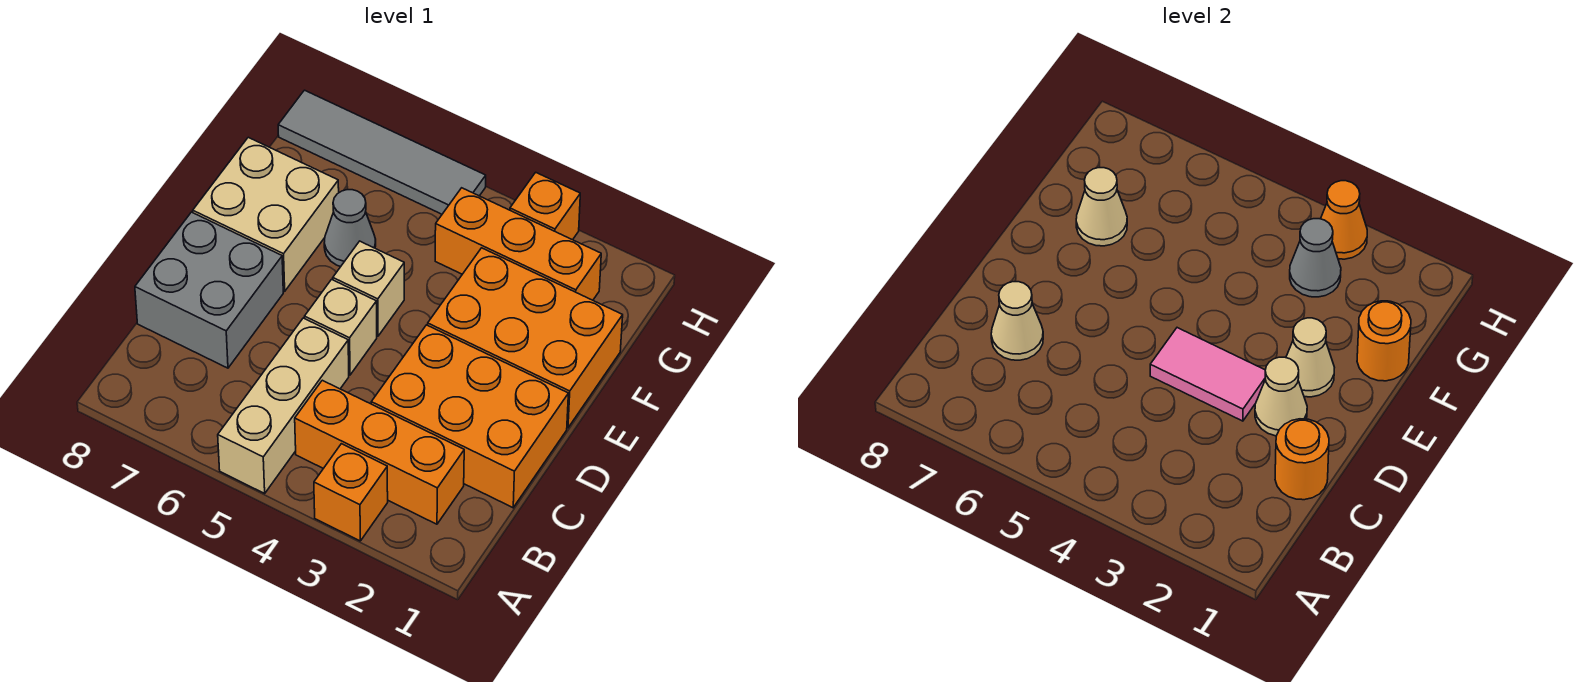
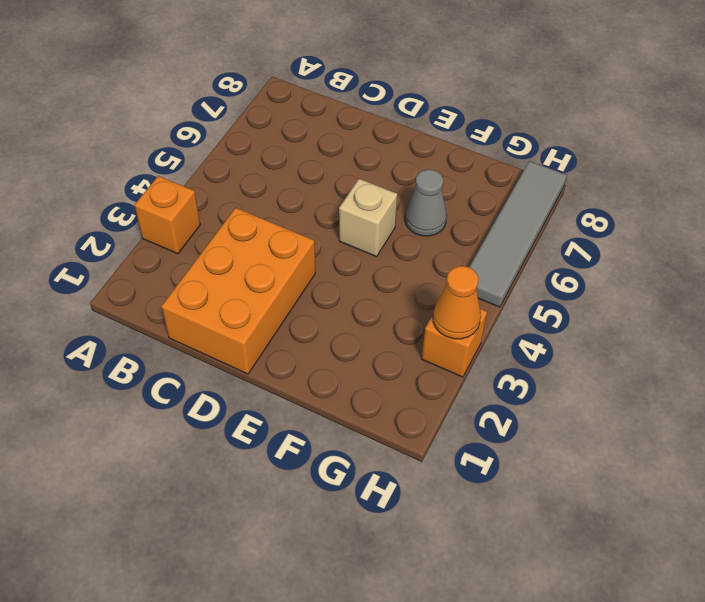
none -> tan 1x3 brick [218,318,349,493]
none -> orange 1x3 brick [295,380,464,524]
none -> grey 2x2 brick [135,212,283,368]

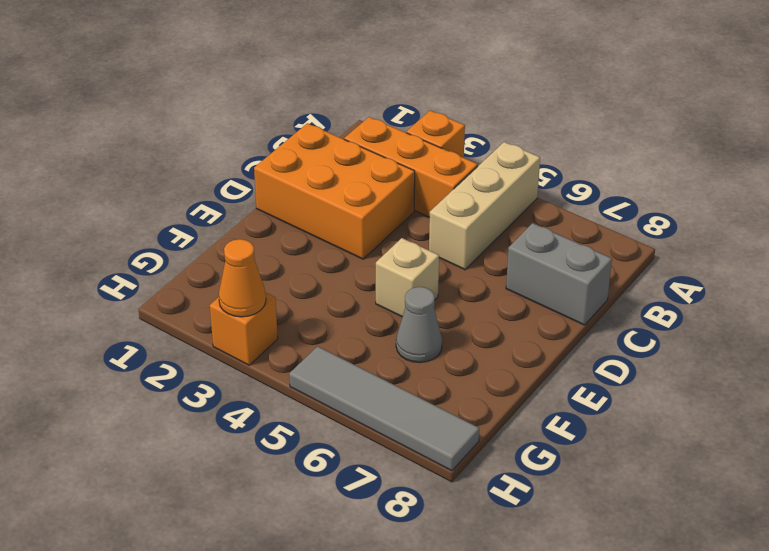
grey 1x2 brick [506,223,612,325] -> grey 2x2 brick [135,212,283,368]
none -> tan 1x1 brick [305,279,377,375]
none -> orange 2x3 brick [428,248,623,428]
none -> tan 2x2 brick [193,137,339,291]

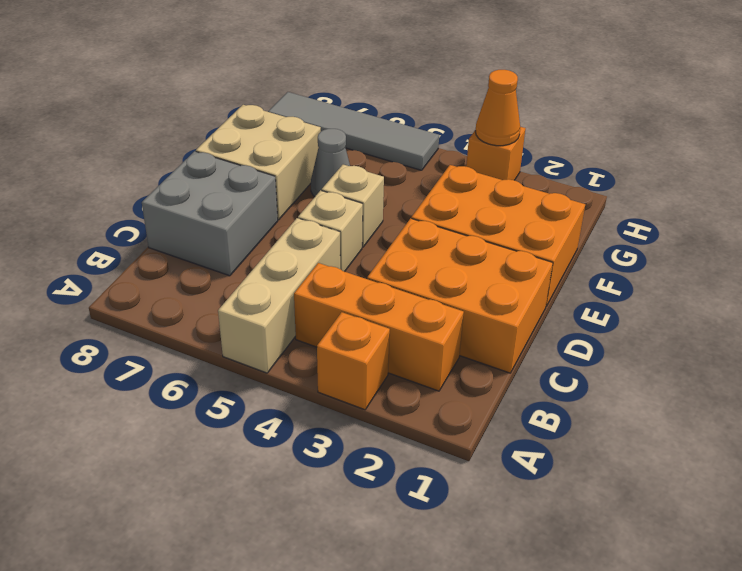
none -> orange 1x3 brick [435,188,601,300]
none -> orange 1x1 round brick [1275,419,1329,500]
none -> tan 1x1 cone [991,282,1043,360]

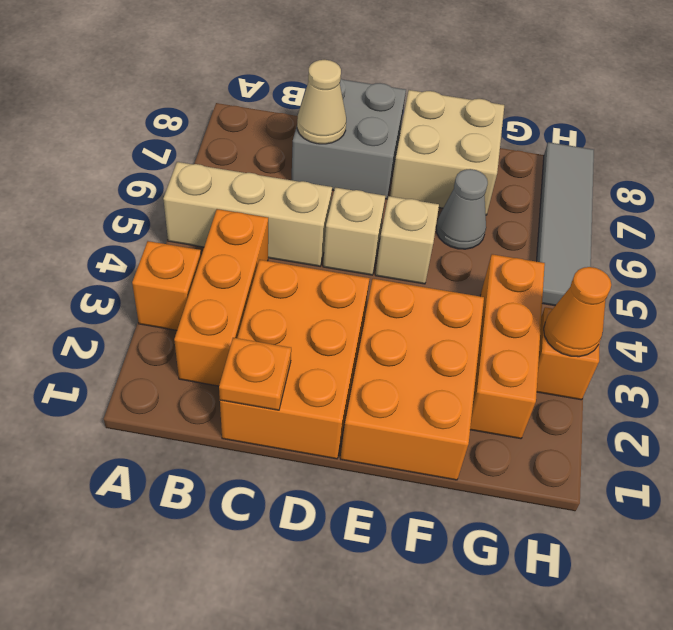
orange 1x1 plate [219,338,291,410] -> orange 1x1 round brick [1275,419,1329,500]
none -> tan 1x1 cone [1255,357,1307,436]
none -> pink 1x2 tile [1150,328,1265,421]
none -> tan 1x1 cone [1286,318,1335,397]

